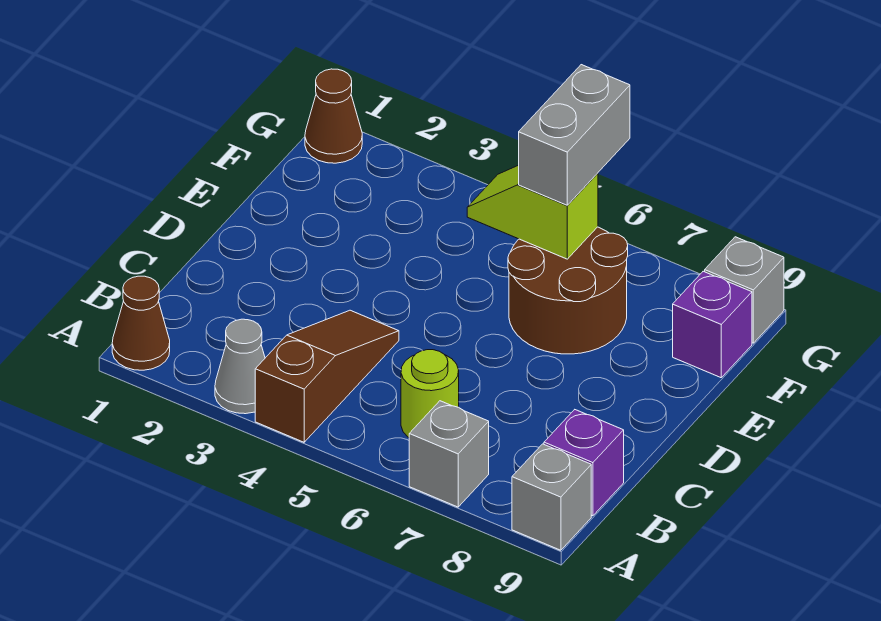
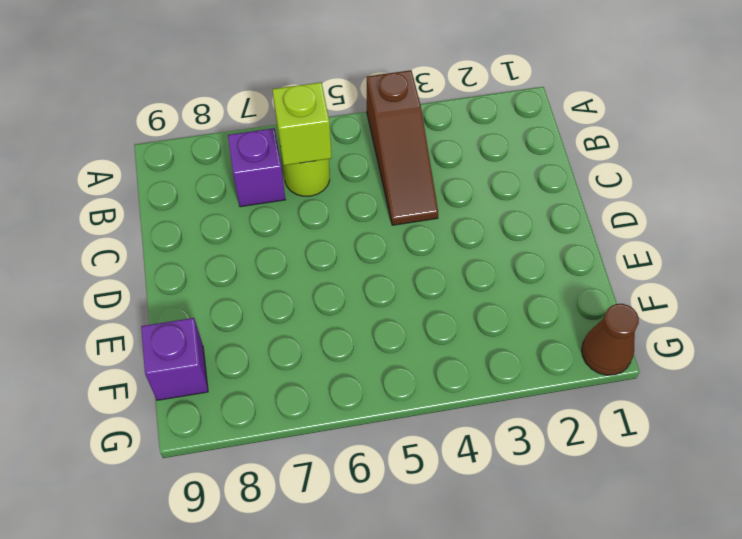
lime 1x1 brick [272,82,331,165] -> none
purple 1x1 brick [228,128,285,207] -> purple 1x1 brick moved to [544,410,624,516]
none -> brown 1x1 cone [112,276,170,370]
none -> grey 1x1 cone [215,319,265,414]
none -> grey 1x1 brick [409,401,489,507]

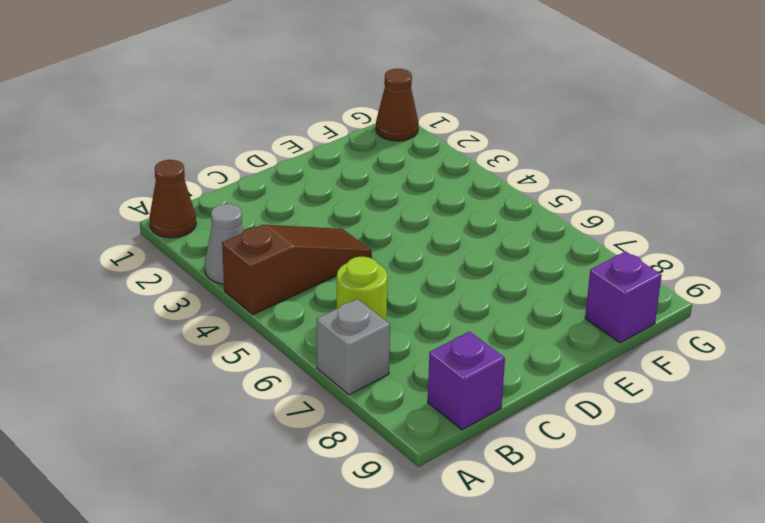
none -> grey 1x1 brick [512,444,591,550]
none -> brown 2x2 round brick [508,227,628,354]
none -> grey 1x1 brick [705,237,784,343]

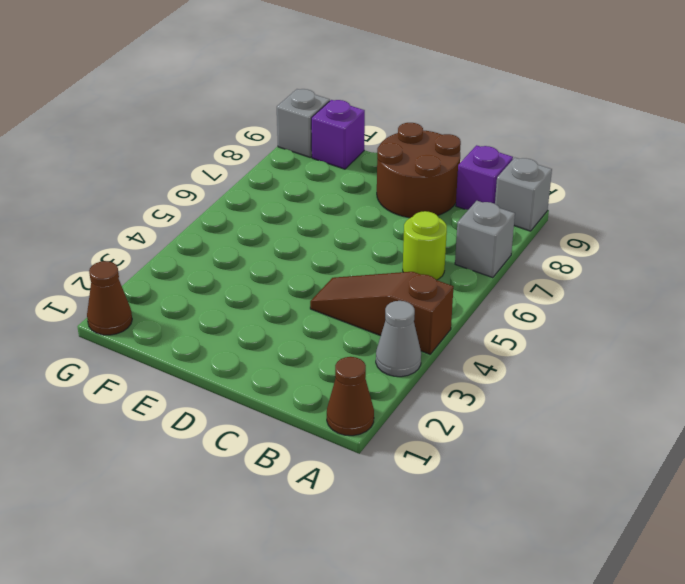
brown 2x2 round brick [377,123,461,218] -> brown 2x2 round brick moved to [508,227,628,354]
none -> lime 1x2 slope [467,165,598,259]
none -> grey 1x2 brick [519,65,630,205]

